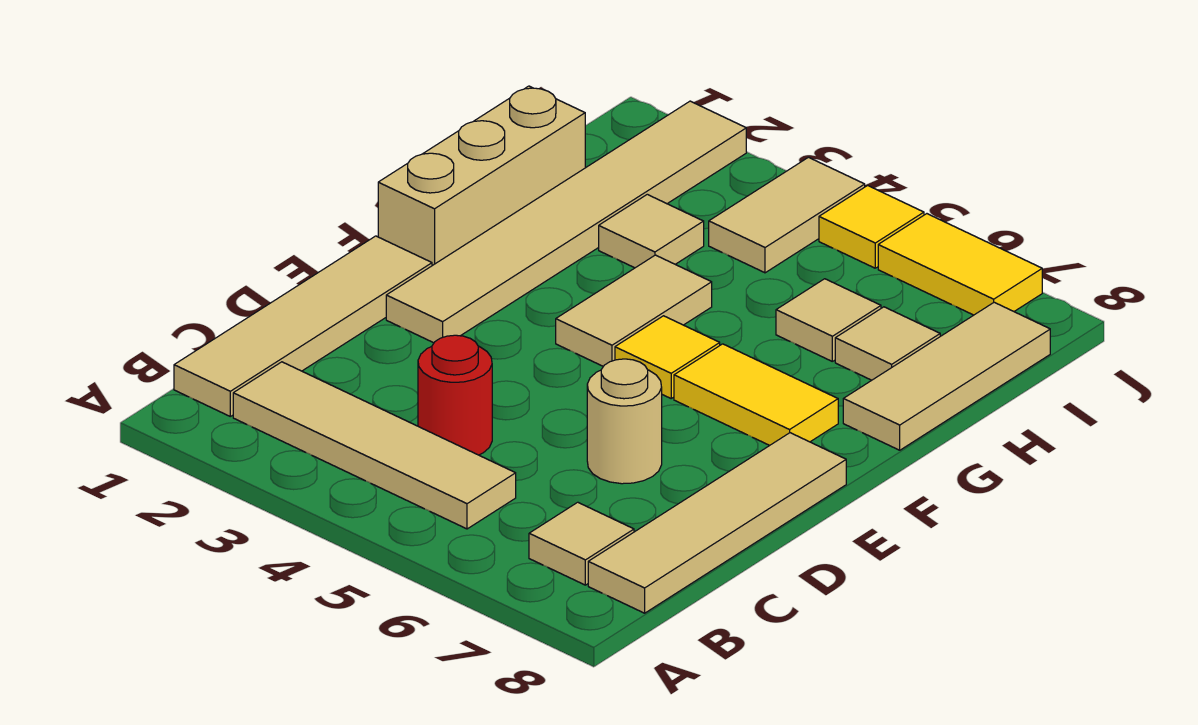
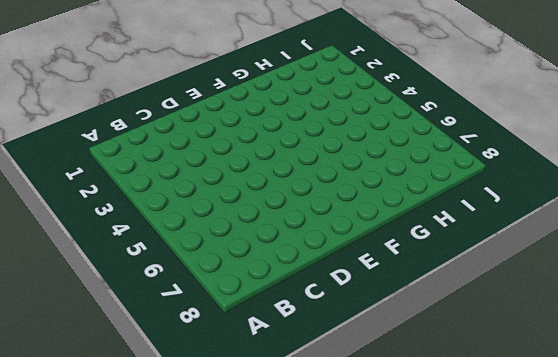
none -> tan 1x4 tile [174,236,432,416]
none -> tan 1x4 tile [233,362,516,529]
none -> tan 1x1 tile [529,502,634,585]

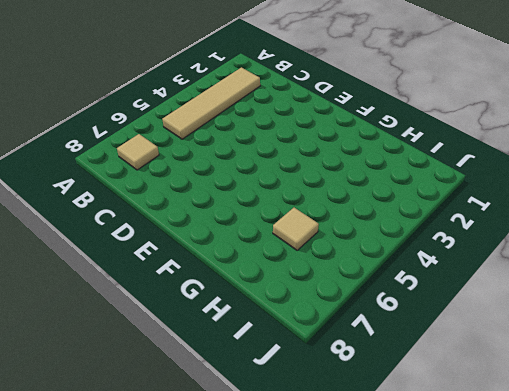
none -> tan 1x4 tile [174,236,432,416]
none -> tan 1x4 tile [588,433,846,613]
none -> red 1x1 round brick [418,335,492,455]

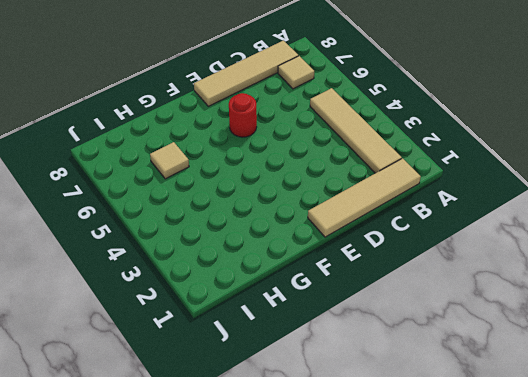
red 1x1 round brick [229,93,257,137] -> red 1x1 round brick moved to [418,335,492,455]
none -> tan 1x1 round brick [587,359,662,484]
none -> tan 1x6 tile [386,101,746,343]
none -> tan 1x3 brick [378,86,585,266]

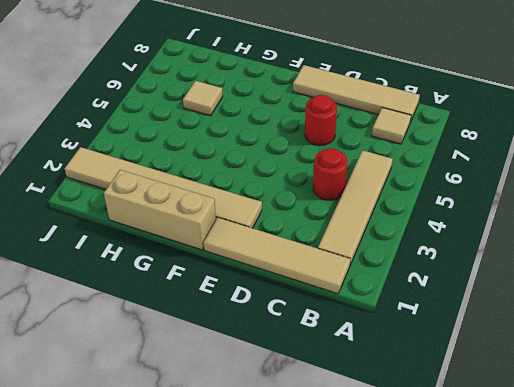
red 1x1 round brick [305,95,337,146] -> tan 1x1 round brick [587,359,662,484]
none -> tan 1x2 tile [556,255,712,366]
none -> yellow 1x1 tile [615,316,720,398]
none -> yellow 1x2 tile [674,344,838,445]

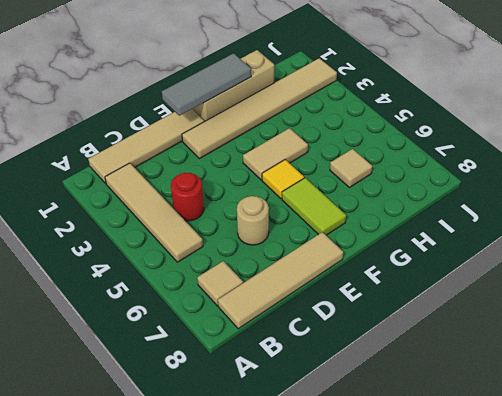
grey 1x3 tile [162,53,251,116] -> none
lime 1x2 tile [282,178,346,235] -> yellow 1x2 tile [674,344,838,445]
none -> tan 1x3 tile [843,302,1050,450]
none -> tan 1x1 tile [599,194,704,268]
none -> tan 1x1 tile [835,307,940,380]

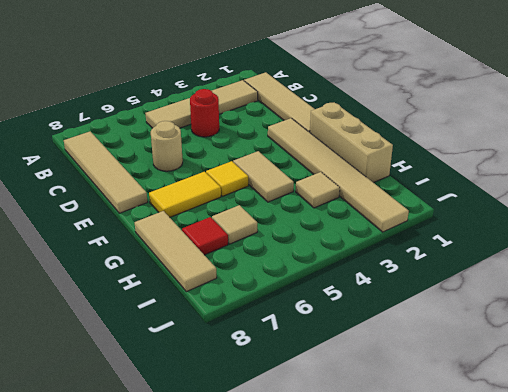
red 1x1 tile [182,217,228,255] -> tan 1x1 tile [835,307,940,380]
none -> tan 1x1 tile [529,502,634,585]
none -> tan 1x2 tile [709,157,865,273]
none -> yellow 1x1 tile [819,185,924,268]

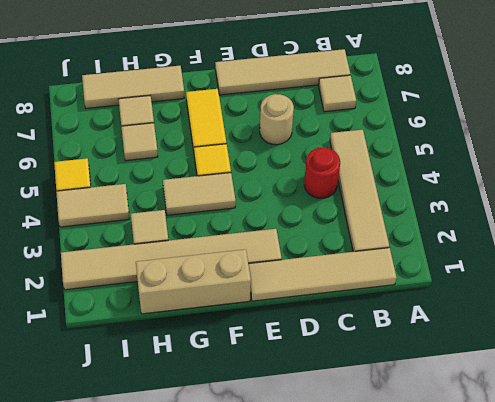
none -> yellow 1x2 tile [878,214,1042,315]

